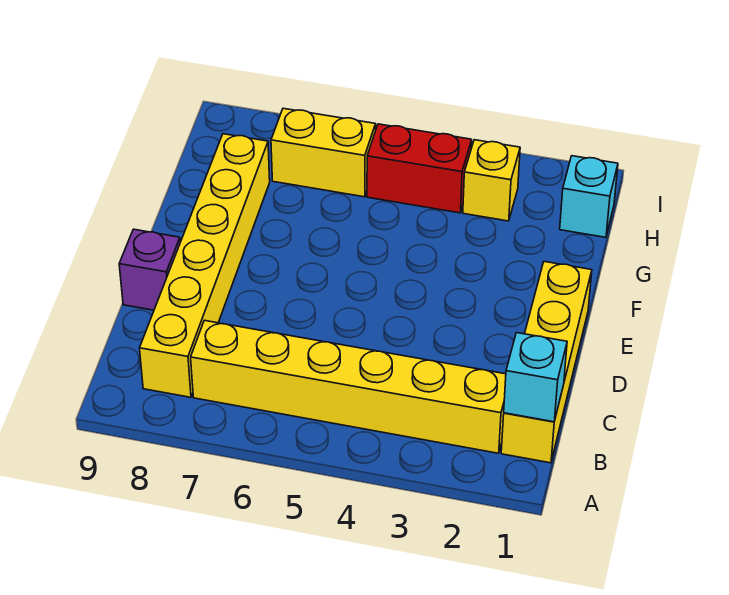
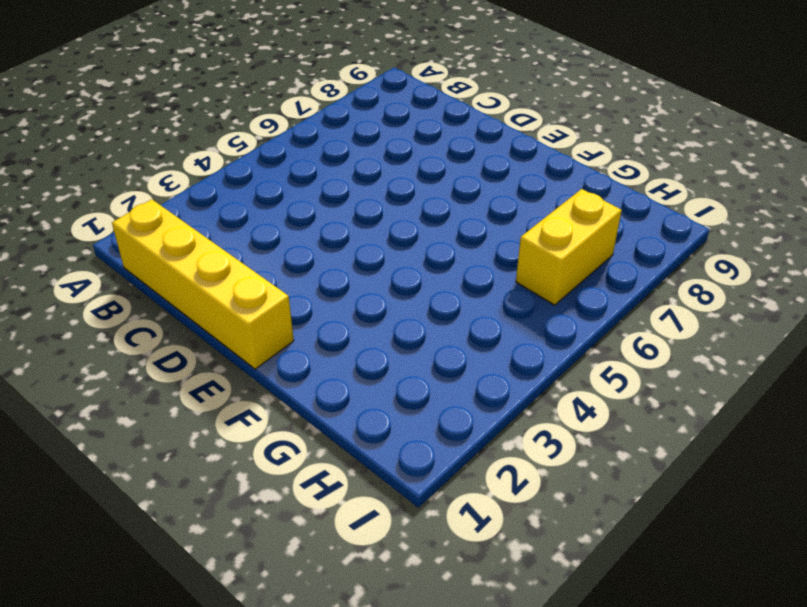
none -> yellow 1x6 brick [191,320,506,453]
none -> yellow 1x6 brick [140,134,270,397]

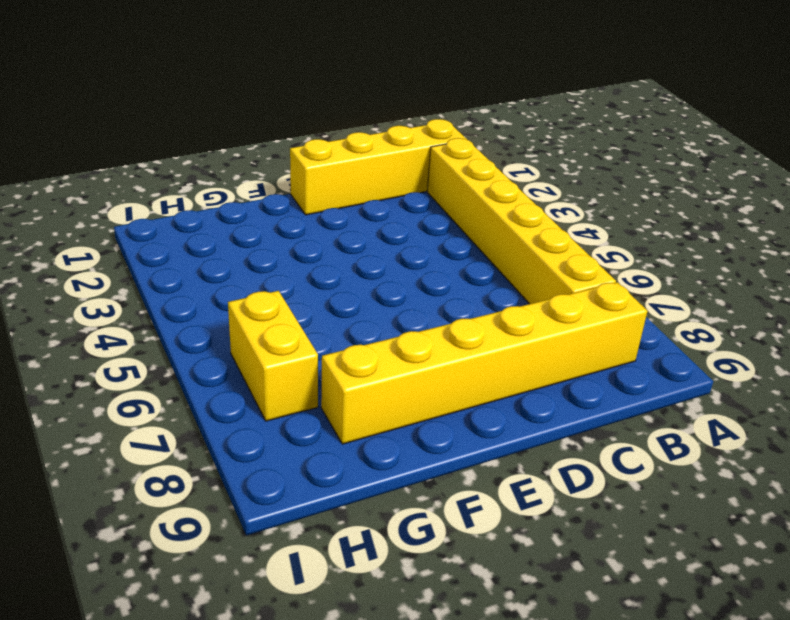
none -> purple 1x1 brick [119,229,180,310]
none -> cyan 1x1 brick [560,156,618,237]

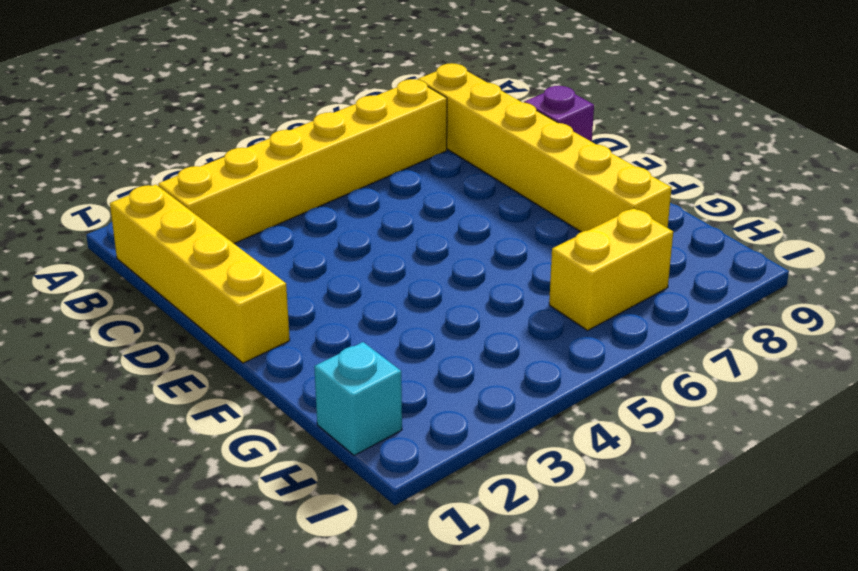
none -> yellow 1x1 brick [463,140,520,221]
none -> red 1x2 brick [367,124,472,213]

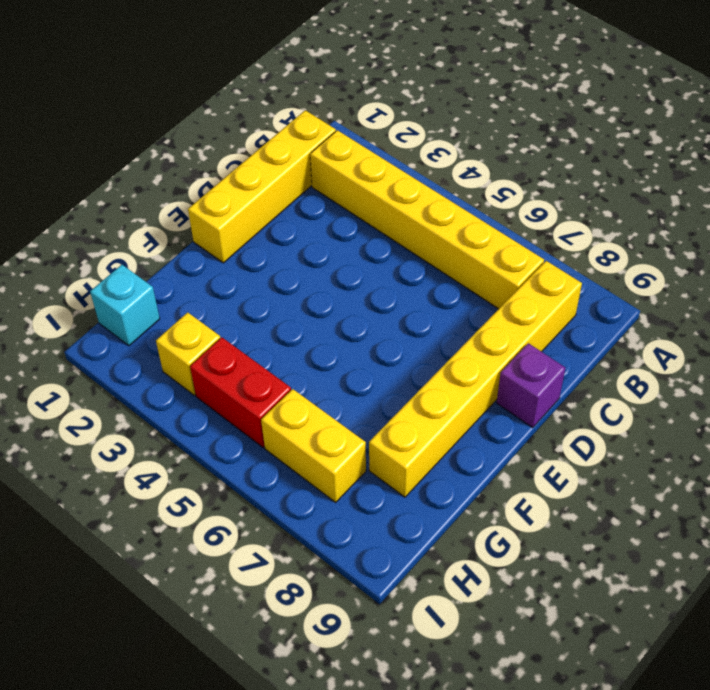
none -> cyan 1x1 brick [504,333,567,422]

